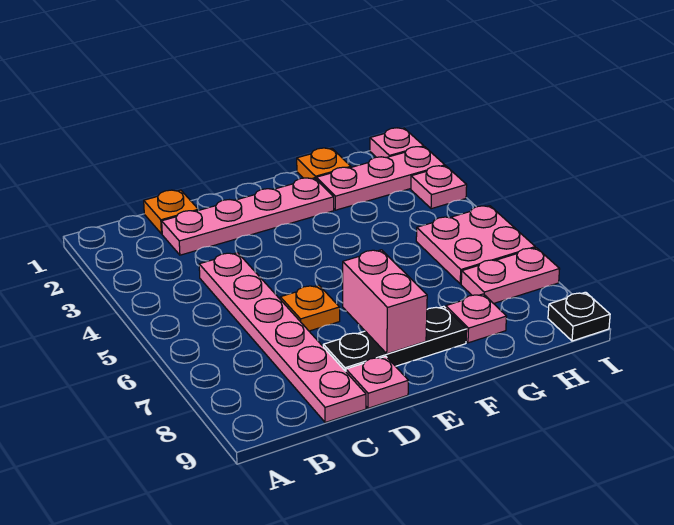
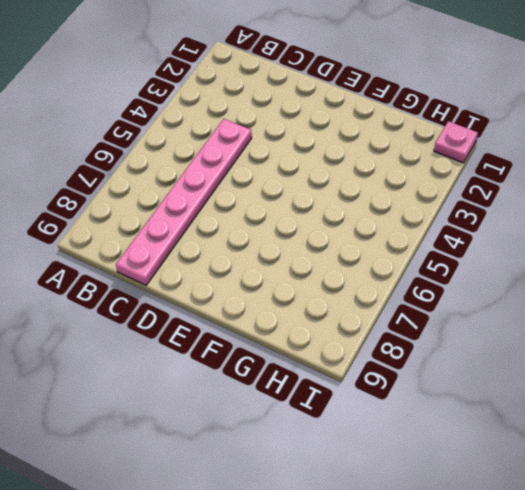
none -> orange 1x1 plate [144,190,198,234]
none -> pink 1x4 plate [162,178,334,255]
none -> orange 1x1 plate [280,285,340,331]

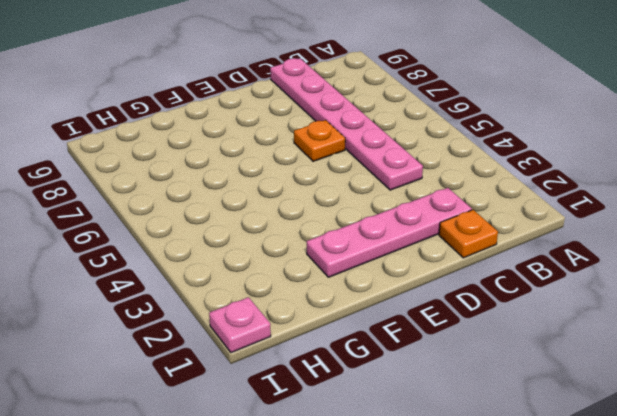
none -> black 1x3 plate [323,306,467,371]
none -> pink 1x1 plate [346,356,408,408]
none -> orange 1x1 plate [297,148,351,179]

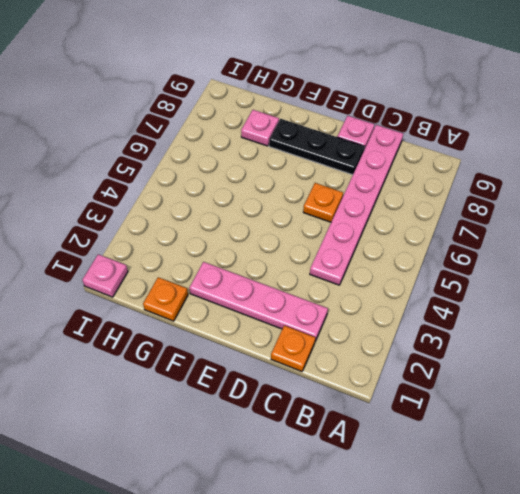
none -> pink 1x3 plate [316,147,445,210]
none -> pink 2x2 plate [416,206,535,284]
none -> pink 1x2 plate [461,248,560,304]

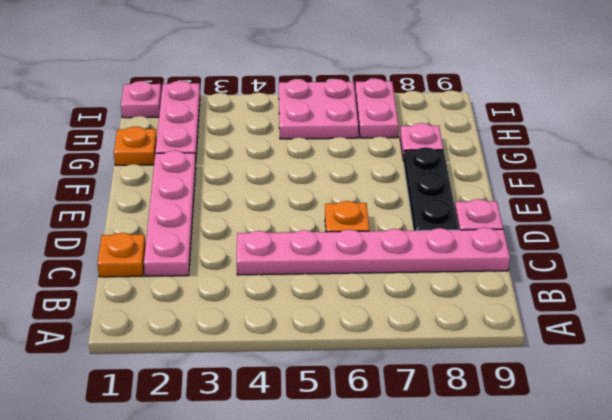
none -> pink 1x1 plate [411,166,467,209]
none -> black 1x1 plate [548,292,610,341]
none -> pink 1x2 brick [343,250,427,354]

